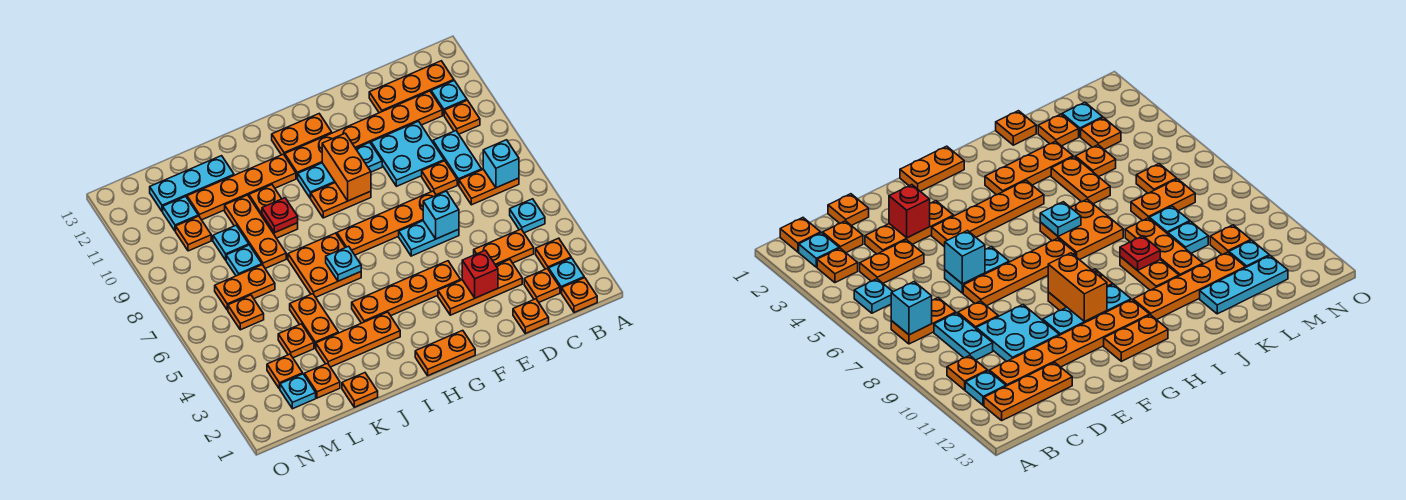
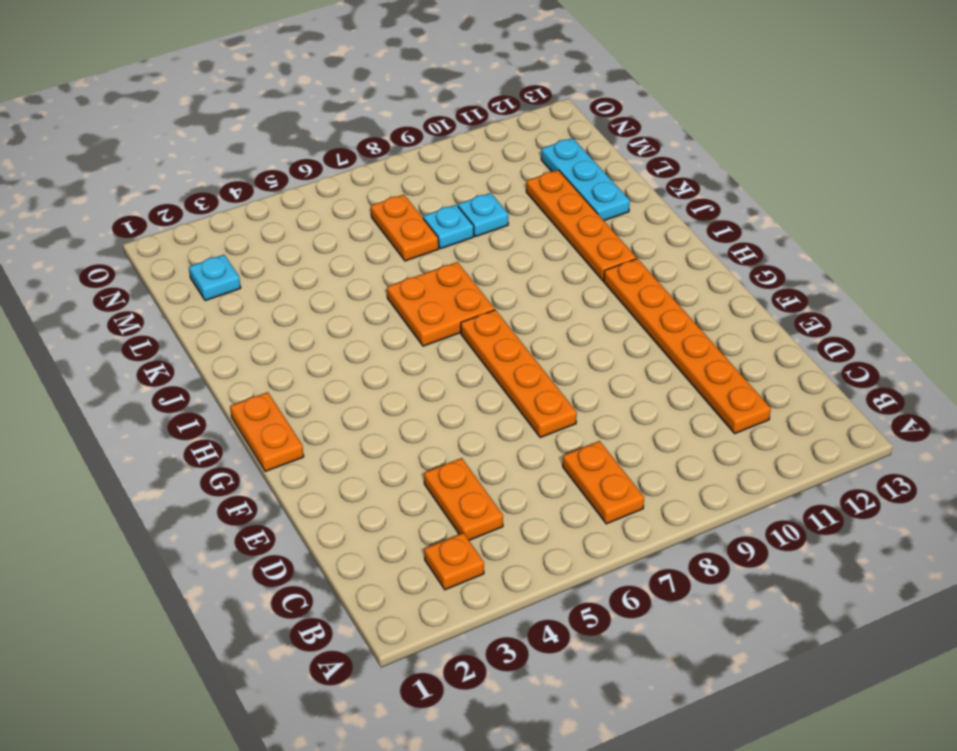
none -> orange 1x1 plate [562,278,597,313]
none -> cyan 1x1 plate [549,258,584,293]
none -> cyan 1x1 plate [510,199,545,233]
none -> orange 1x1 plate [444,100,480,134]

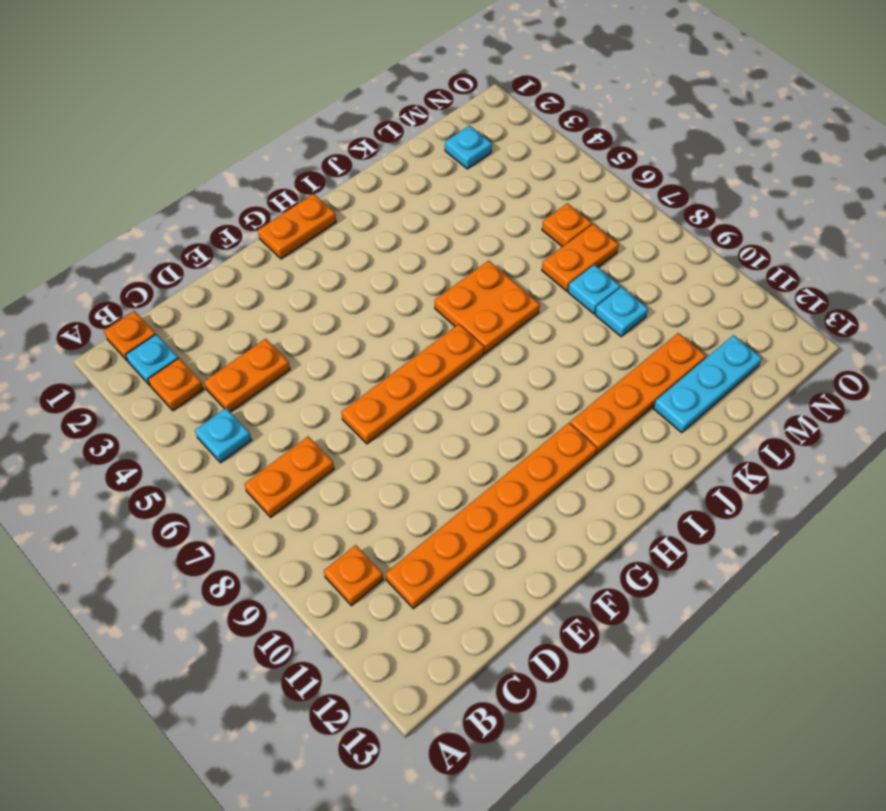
none -> cyan 1x1 plate [431,81,467,115]
none -> orange 1x3 plate [369,61,454,113]
none -> orange 1x1 plate [524,269,560,302]
none -> cyan 1x2 plate [433,131,482,185]

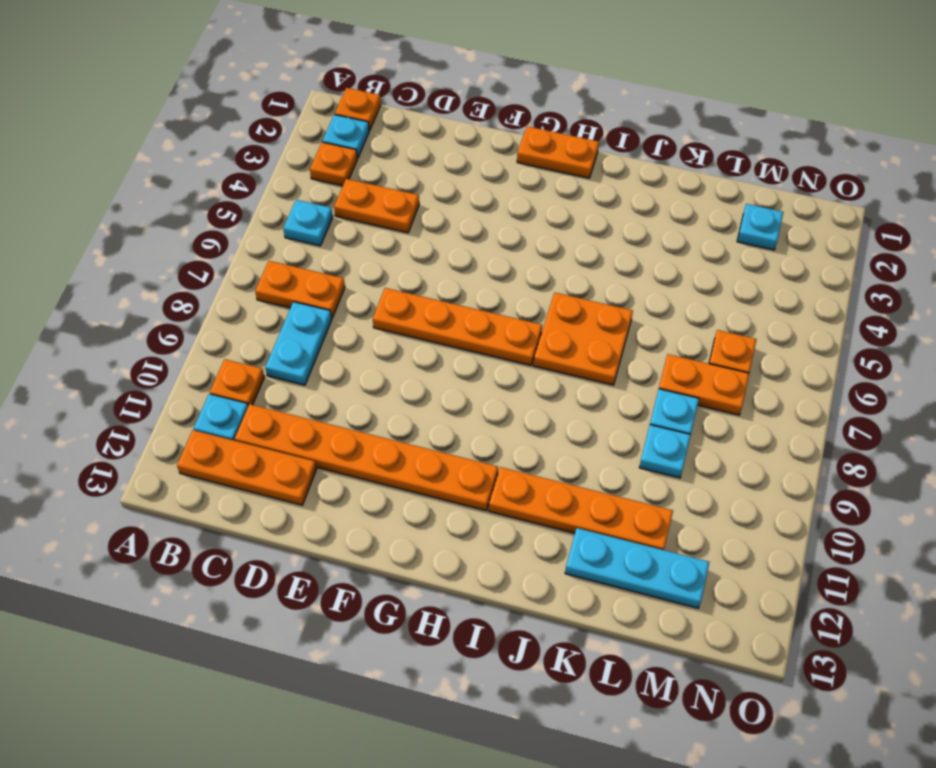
none -> orange 1x1 plate [524,269,560,302]
none -> orange 1x1 plate [513,299,549,334]
none -> orange 1x3 plate [438,259,522,315]
none -> orange 1x1 plate [422,161,457,195]

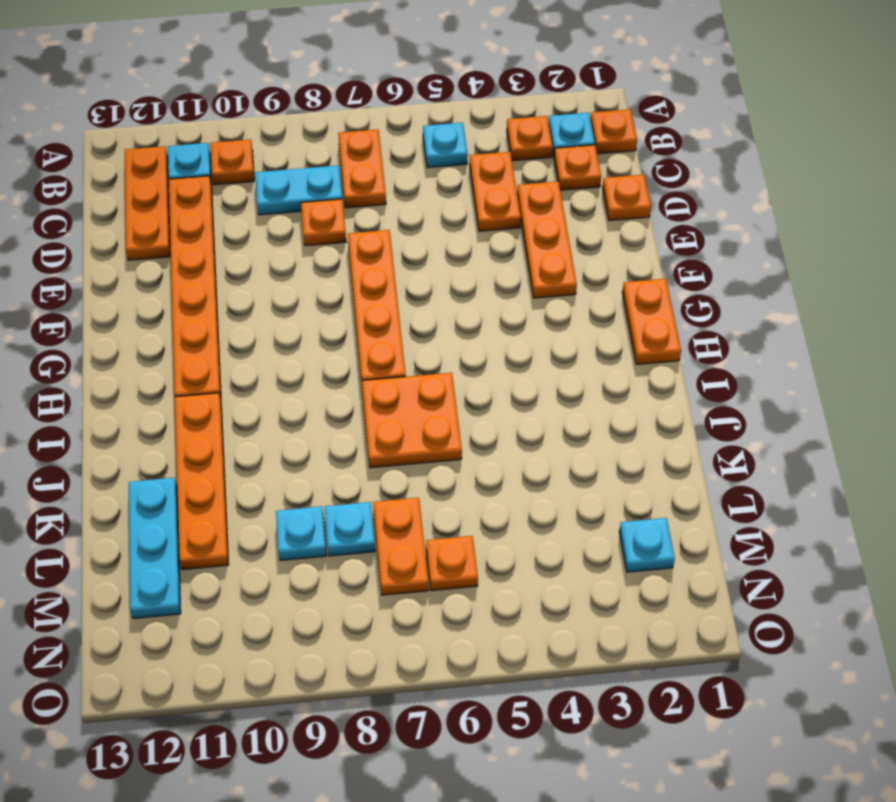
none -> cyan 2x2 plate [371,121,444,186]
none -> cyan 1x2 plate [399,221,459,256]
none -> orange 1x4 plate [352,261,461,323]
none -> cyan 1x3 plate [298,142,382,198]

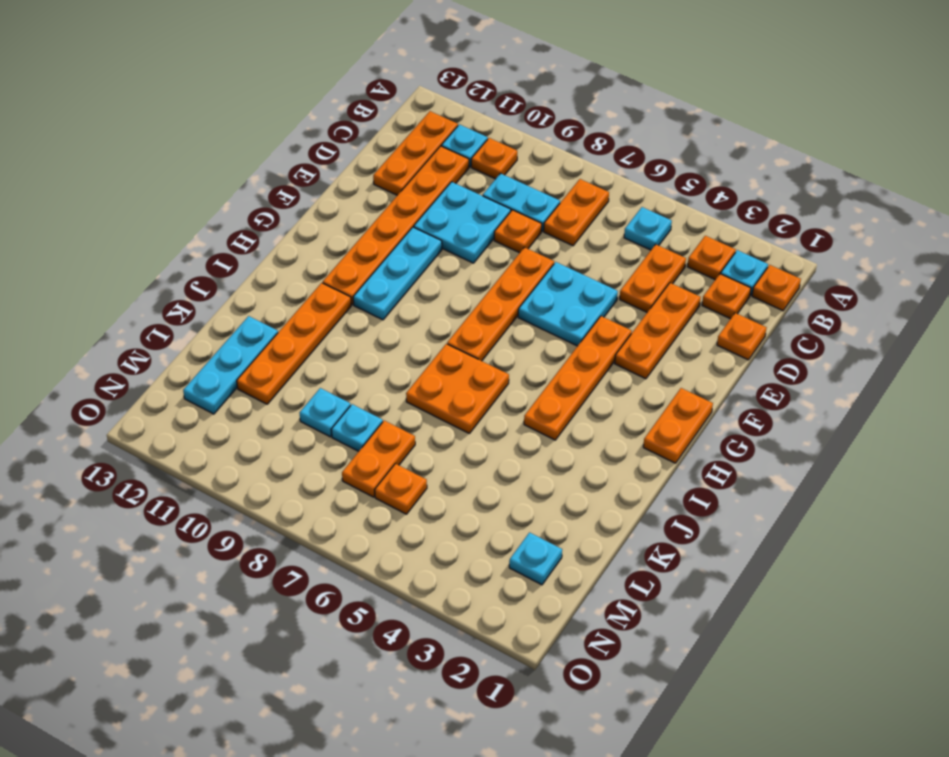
cyan 2x2 plate [518,262,618,346] -> cyan 1x2 plate [399,221,459,256]
none -> orange 1x2 plate [311,183,371,218]
none -> orange 1x2 plate [272,114,332,155]
none -> orange 1x3 plate [316,312,400,367]
none -> orange 1x2 plate [249,185,298,238]

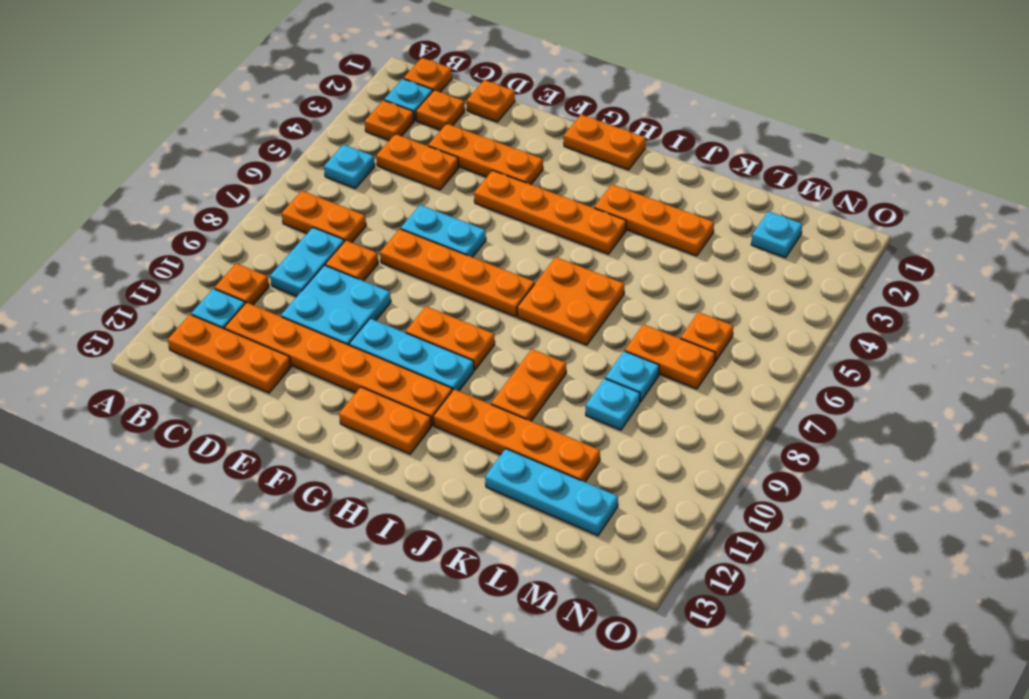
none -> orange 1x1 plate [342,373,378,407]
none -> orange 1x2 plate [290,294,338,348]
none -> orange 1x3 plate [225,195,286,268]
none -> orange 1x1 plate [304,363,340,398]

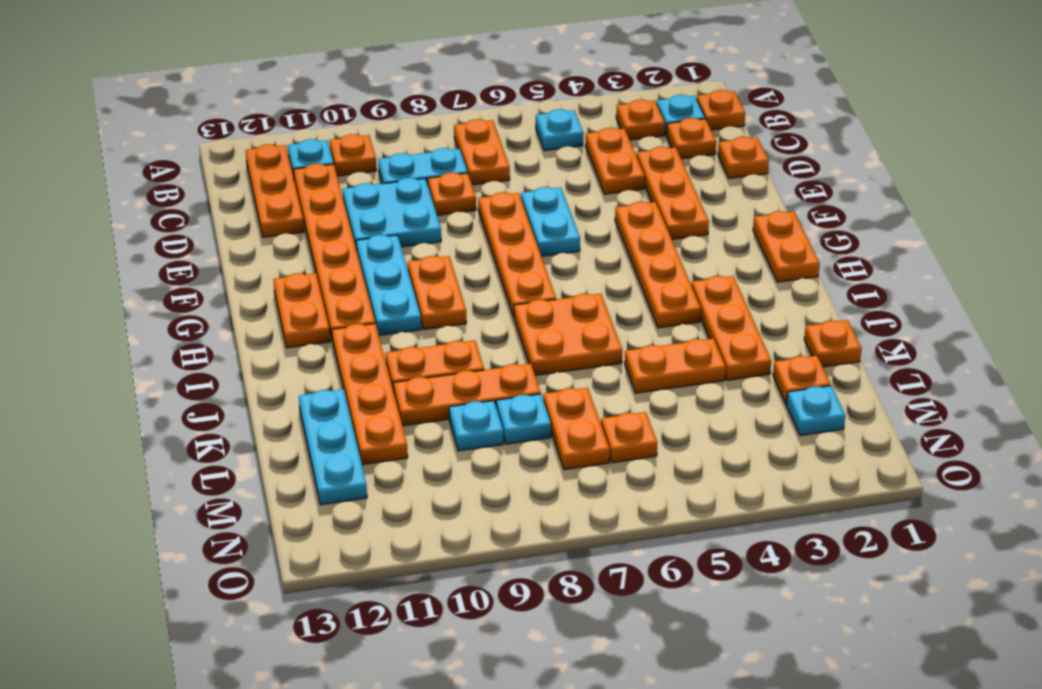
none -> orange 1x1 plate [278,324,314,358]
none -> orange 1x1 plate [267,354,303,389]
none -> orange 1x1 plate [176,216,211,251]
none -> cyan 1x1 plate [163,196,198,231]

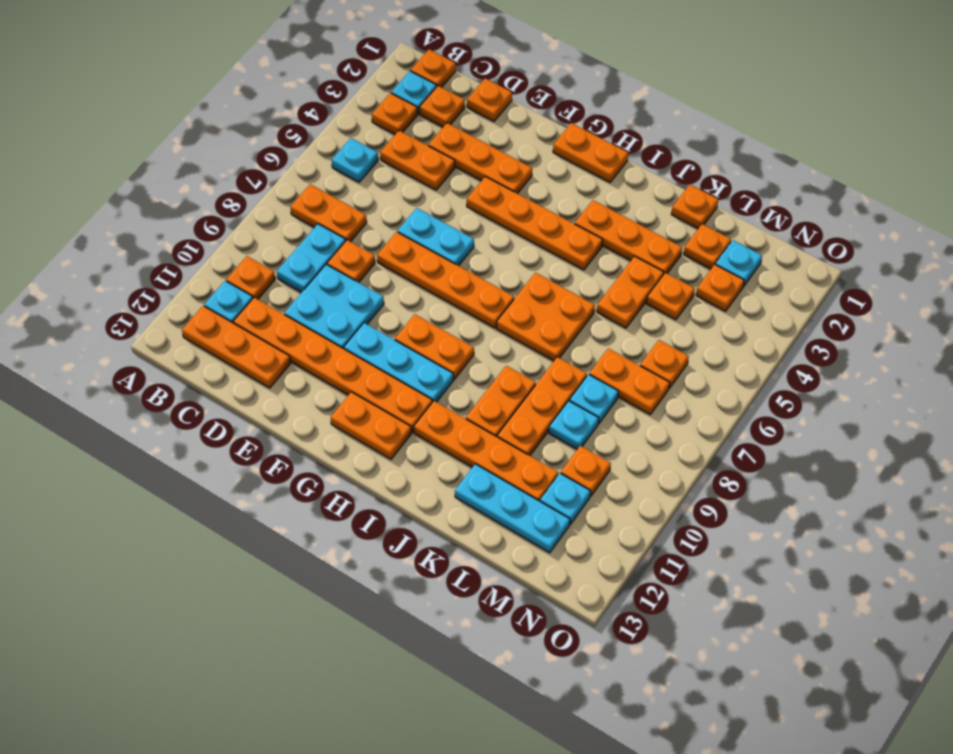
none -> cyan 1x1 brick [483,140,519,188]
none -> red 1x1 brick [462,250,498,298]
none -> cyan 1x1 brick [423,191,459,239]
none -> orange 1x2 brick [322,133,371,201]

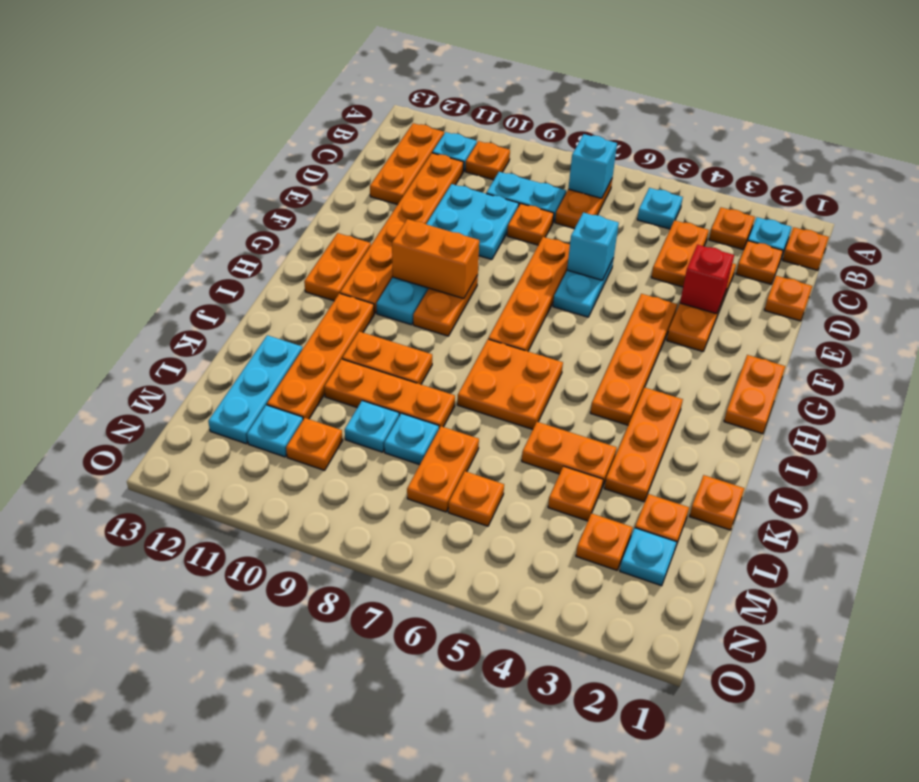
none -> cyan 1x1 plate [326,246,361,281]
none -> red 1x1 plate [262,198,298,233]

